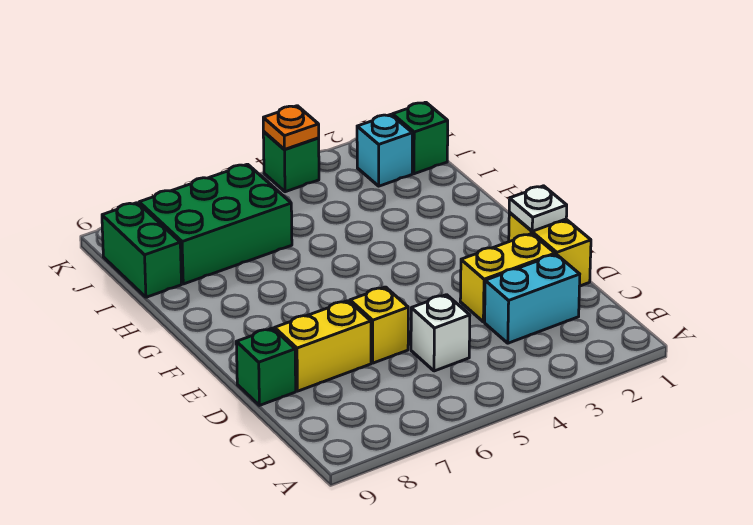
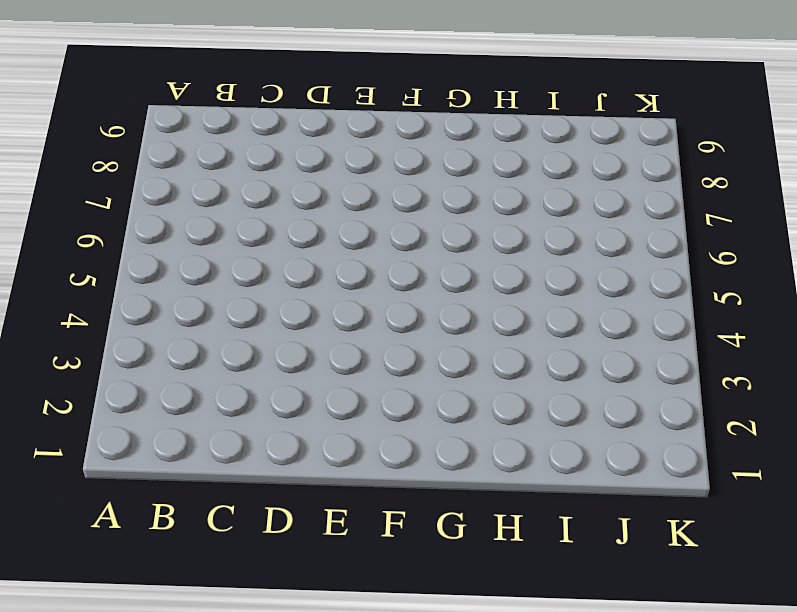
none -> cyan 1x2 brick [485,254,580,343]
none -> white 1x1 brick [411,295,470,371]
none -> yellow 1x2 brick [509,212,591,286]

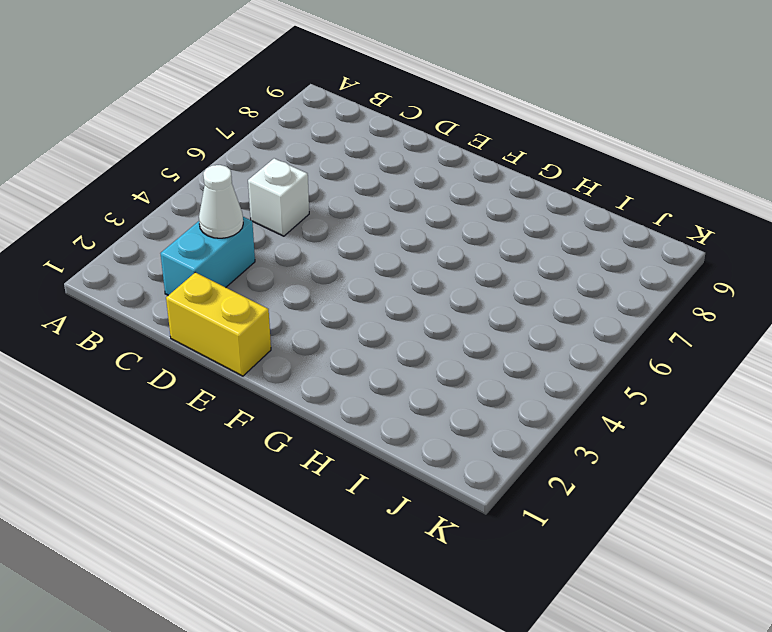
white 1x1 cone [199,165,243,238] -> none
none -> yellow 1x2 brick [460,234,555,322]
none -> yellow 1x1 brick [350,287,408,363]
none -> yellow 1x2 brick [275,301,371,391]

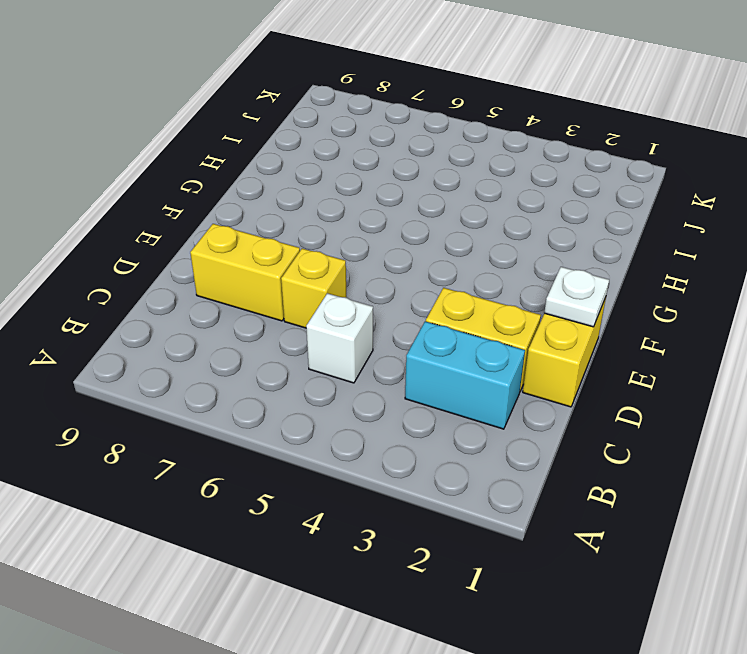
none -> green 1x1 brick [236,328,296,405]
none -> green 2x3 brick [139,164,292,284]
none -> green 1x2 brick [102,203,181,297]

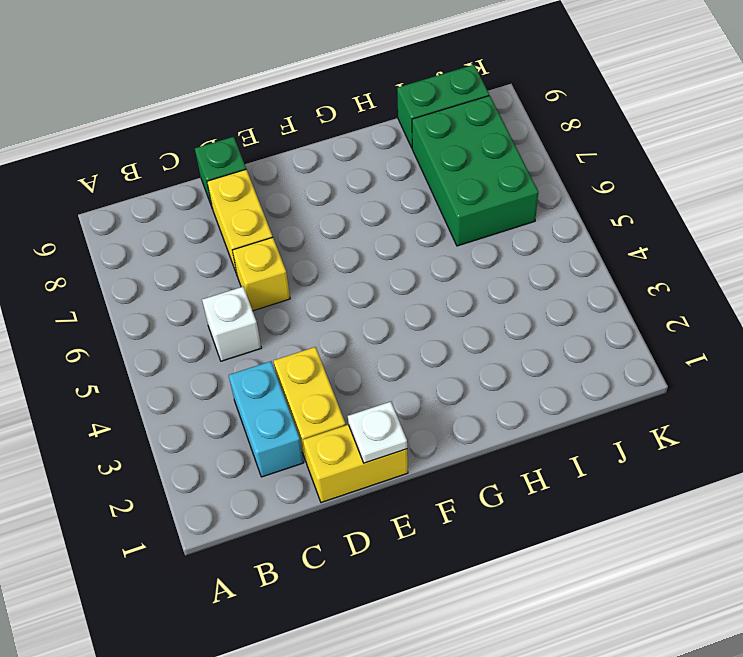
none -> green 1x1 brick [392,102,448,174]
none -> cyan 1x1 brick [357,115,413,186]
none -> green 1x1 brick [263,131,319,192]

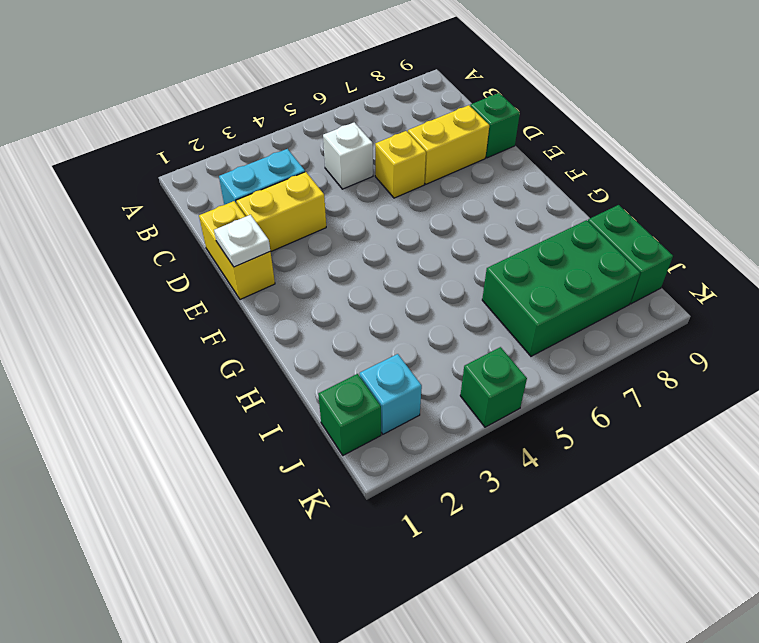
none -> orange 1x1 plate [263,106,319,149]

